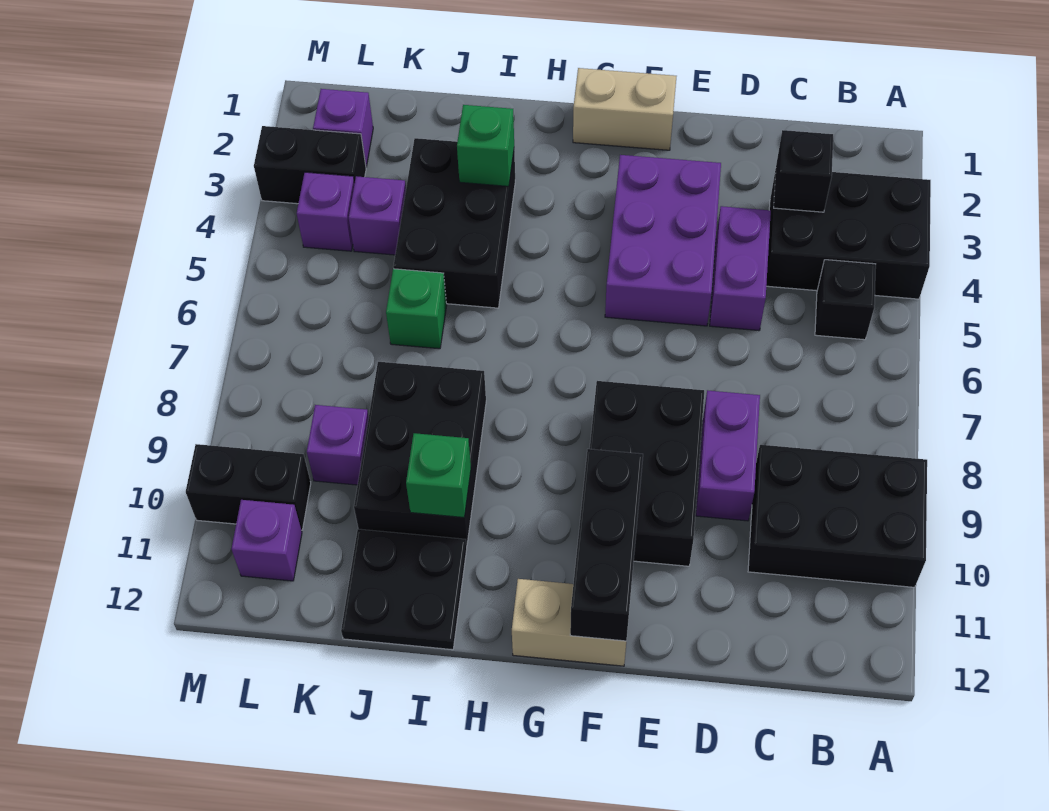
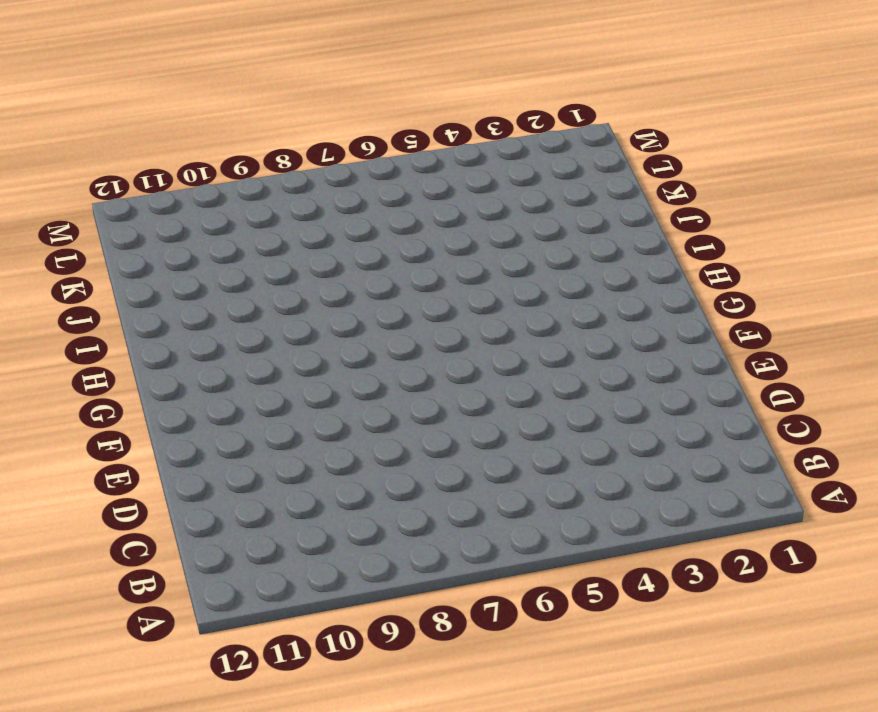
none -> black 2x3 brick [766,169,931,299]
none -> black 2x3 brick [748,445,927,587]
none -> black 1x1 brick [815,260,876,340]

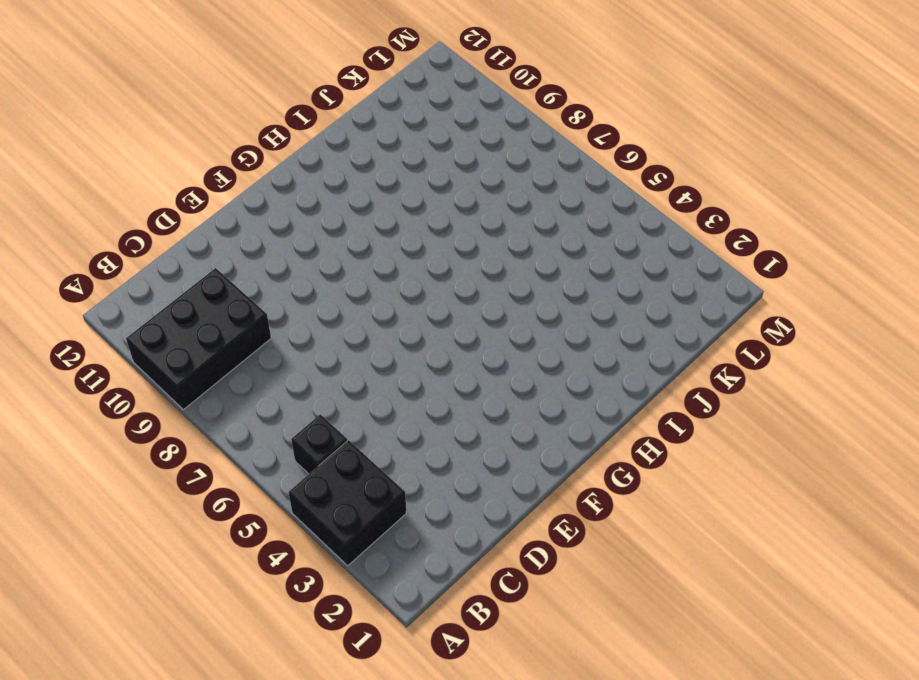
black 2x2 brick [288,440,406,566] -> black 2x3 brick [766,169,931,299]
none -> purple 1x2 brick [710,206,771,331]
none -> purple 1x2 brick [696,390,760,521]
none -> purple 2x3 brick [605,155,721,326]

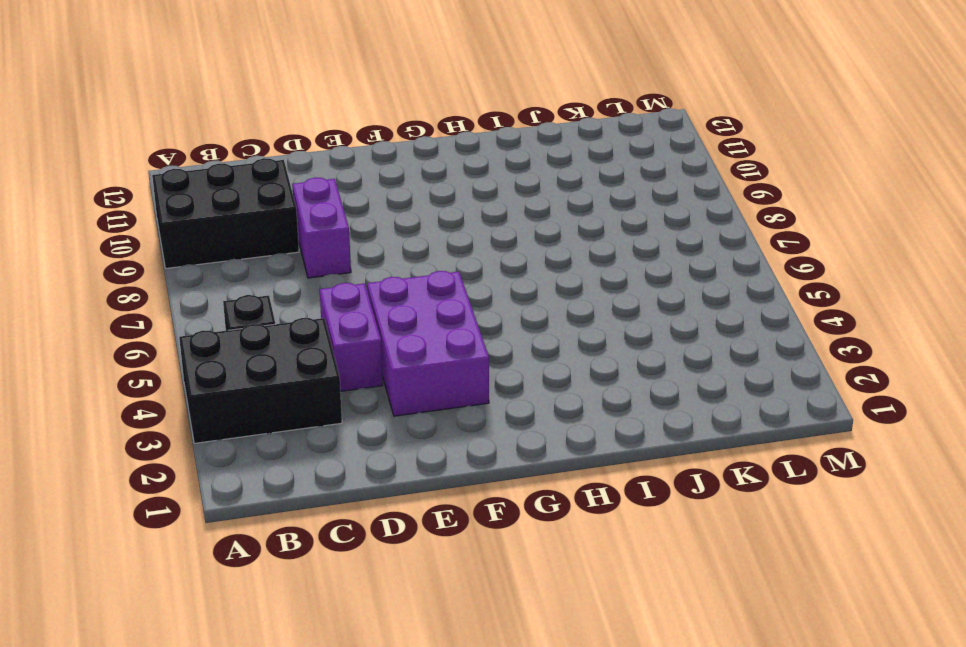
none -> black 2x3 brick [590,381,704,566]
none -> tan 1x2 brick [573,68,677,150]
none -> tan 1x2 brick [512,579,626,666]

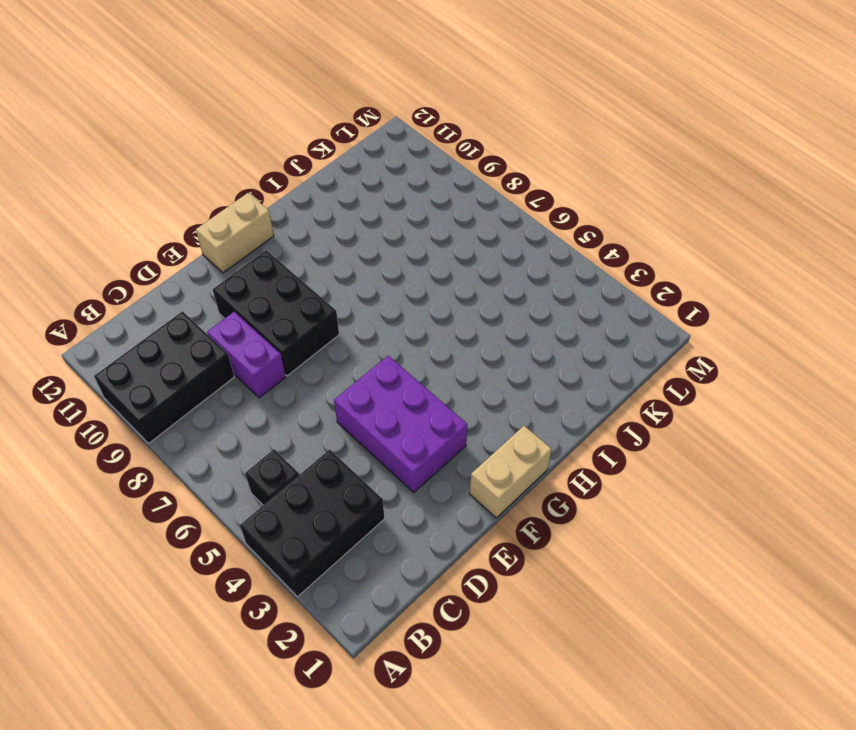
none -> purple 1x2 brick [710,206,771,331]
none -> black 2x3 brick [393,138,515,308]
none -> black 2x3 brick [354,362,486,545]

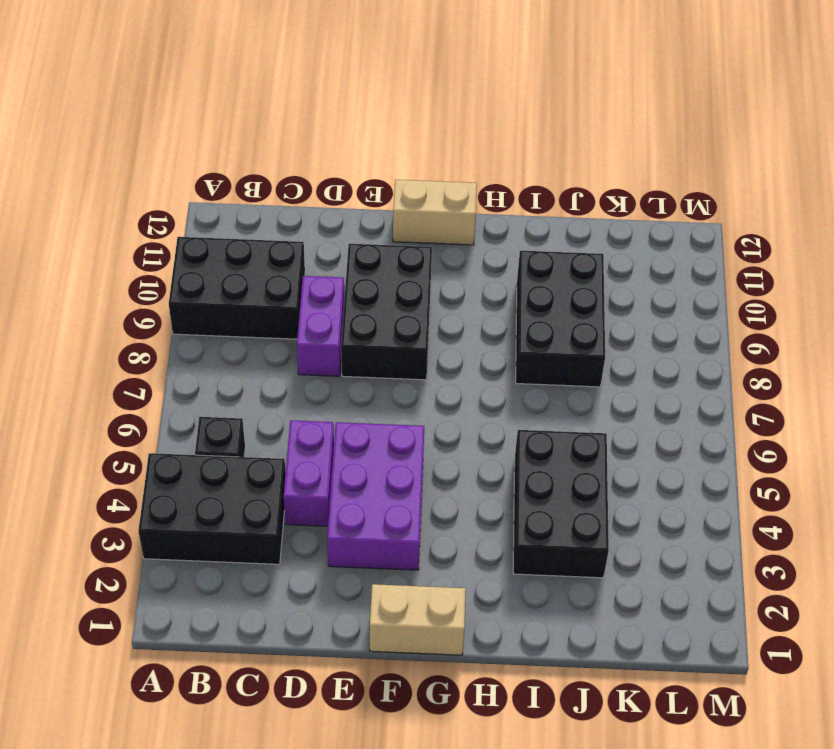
none -> black 2x2 plate [341,529,467,650]
none -> green 1x1 brick [386,269,447,349]
none -> purple 1x1 brick [349,176,406,255]

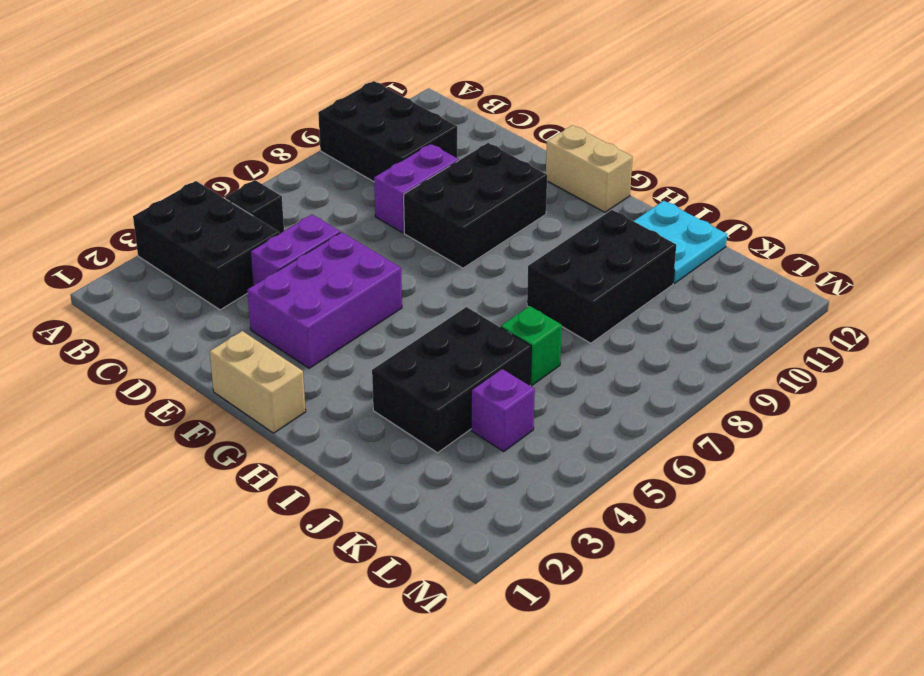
cyan 2x2 plate [634,201,727,283] -> black 2x2 plate [341,529,467,650]
none -> purple 1x1 brick [307,405,369,485]
none -> purple 1x1 brick [313,89,373,167]
none -> black 1x2 brick [254,126,366,204]

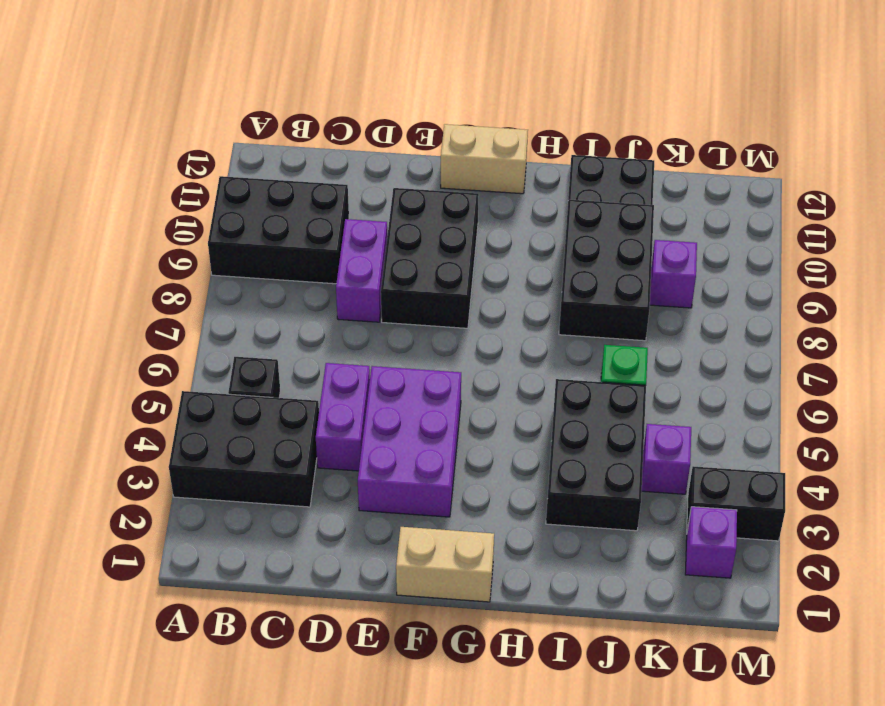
none -> purple 1x1 brick [297,172,355,251]
none -> black 1x2 brick [186,444,311,530]
none -> purple 1x1 brick [231,500,302,581]

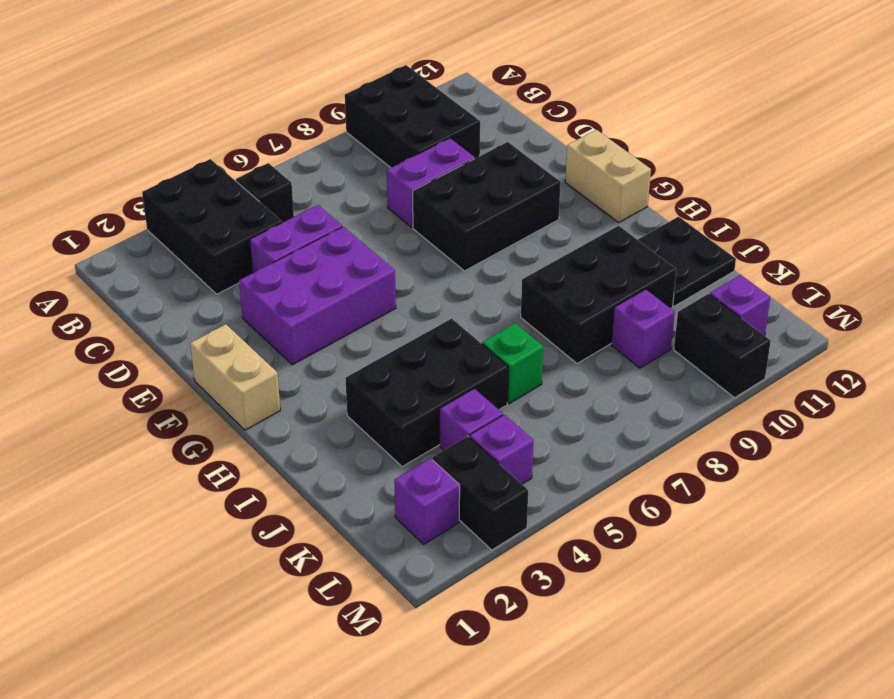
none -> black 1x1 brick [774,130,833,212]
none -> black 1x3 brick [570,449,643,641]
none -> green 1x1 brick [457,105,514,186]

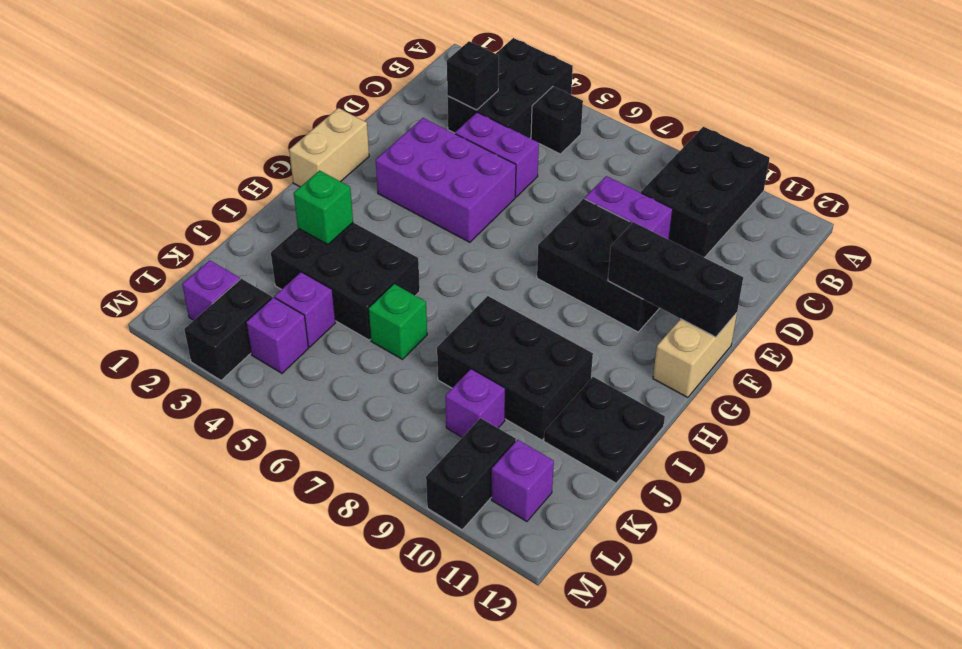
none -> green 1x1 brick [406,433,471,518]

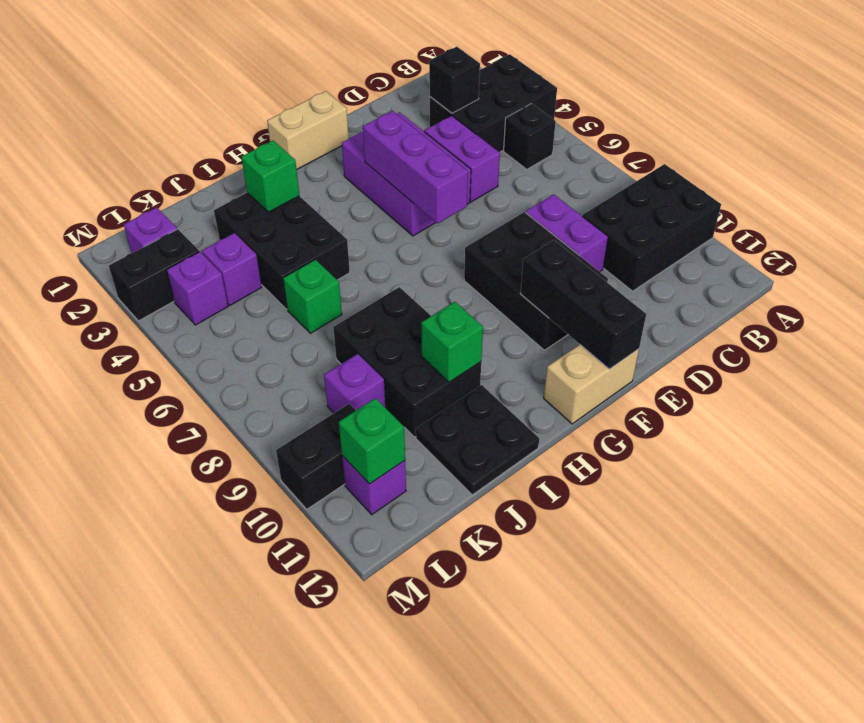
purple 1x3 brick [363,111,468,223] -> none
green 1x1 brick [339,398,405,484] -> none

